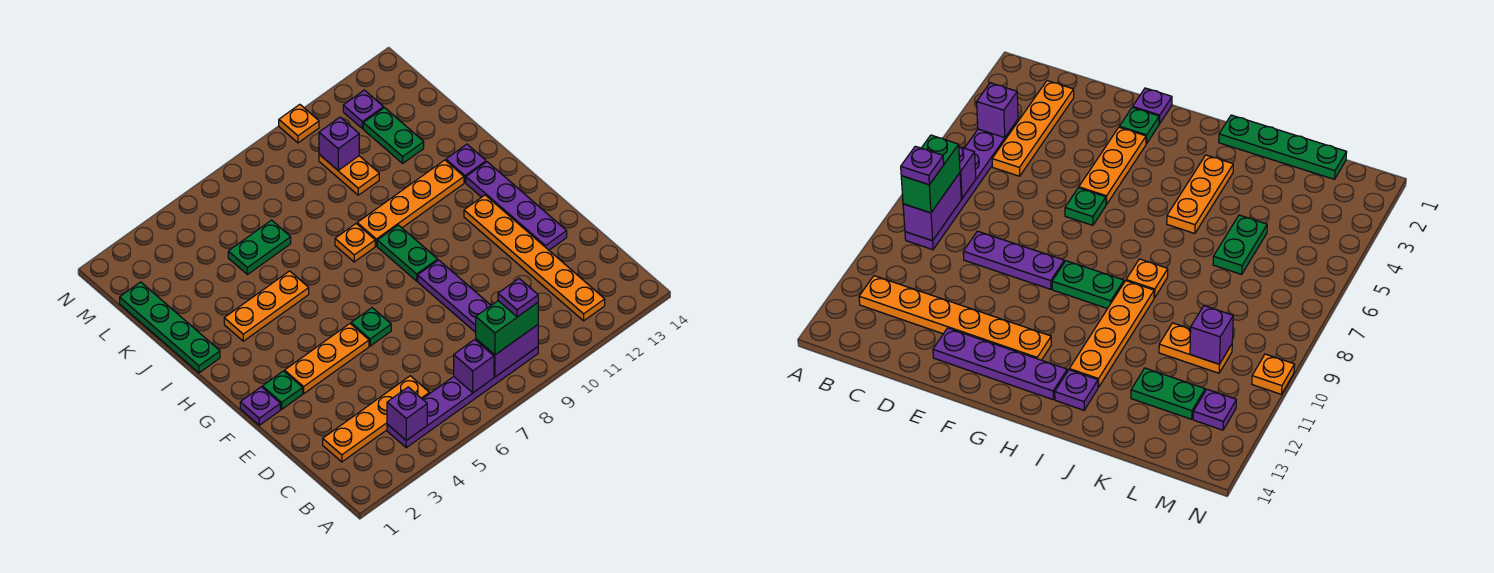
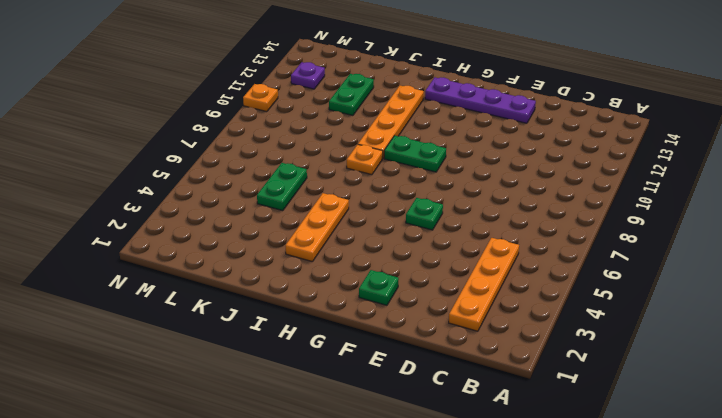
green 1x2 plate [329,74,374,115] -> green 1x2 plate turned to [363,108,424,163]
none -> purple 1x6 plate [387,347,538,448]
none -> orange 1x6 plate [464,195,605,321]
none -> purple 1x3 plate [418,260,491,332]

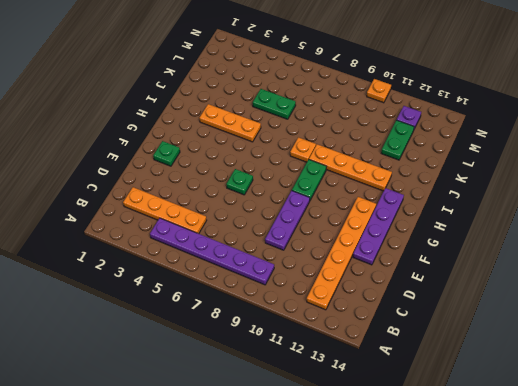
none -> purple 1x1 plate [240,387,280,425]
none -> orange 1x3 plate [285,324,369,393]
none -> green 1x4 plate [120,282,220,373]

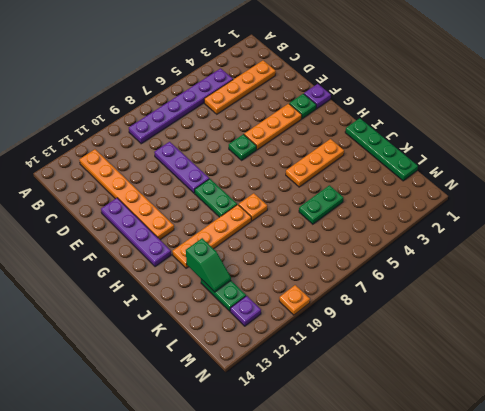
green 1x2 slope [186,238,231,292] -> none
none -> purple 1x1 plate [446,144,486,183]
none -> orange 1x2 plate [319,155,379,195]
none -> purple 1x1 brick [387,387,427,440]

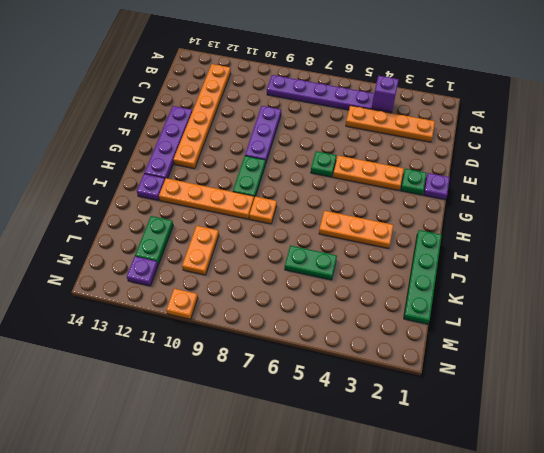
none -> purple 1x1 brick [454,340,494,393]
none -> purple 1x2 brick [476,325,538,377]
none -> purple 1x1 brick [319,117,359,170]

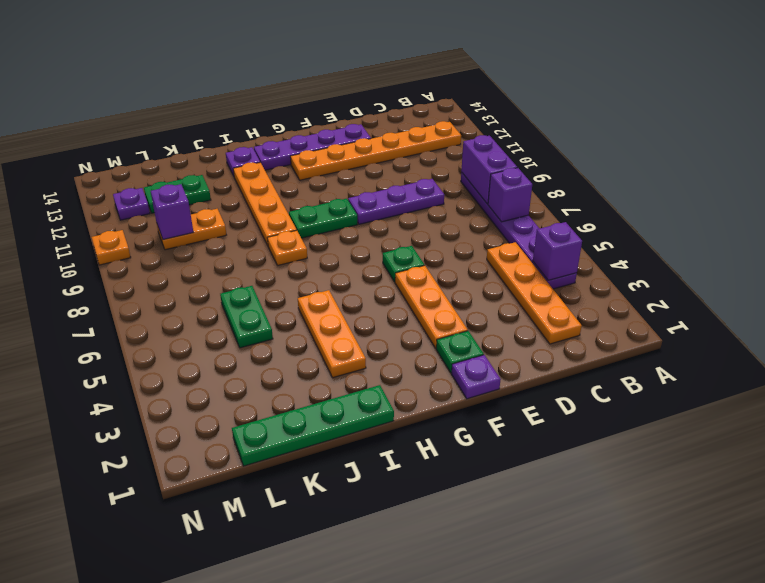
none -> green 1x2 brick [476,301,538,355]
none -> purple 1x1 plate [498,279,538,317]

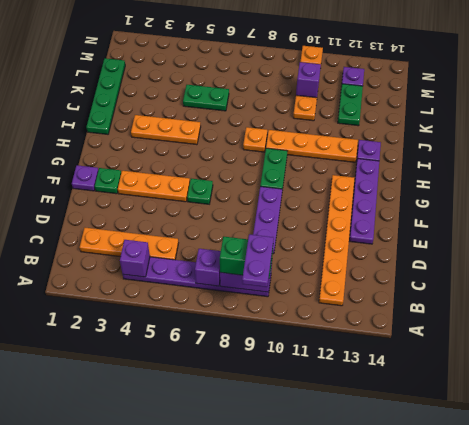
purple 1x2 plate [242,234,274,287] -> purple 1x1 plate [498,279,538,317]

